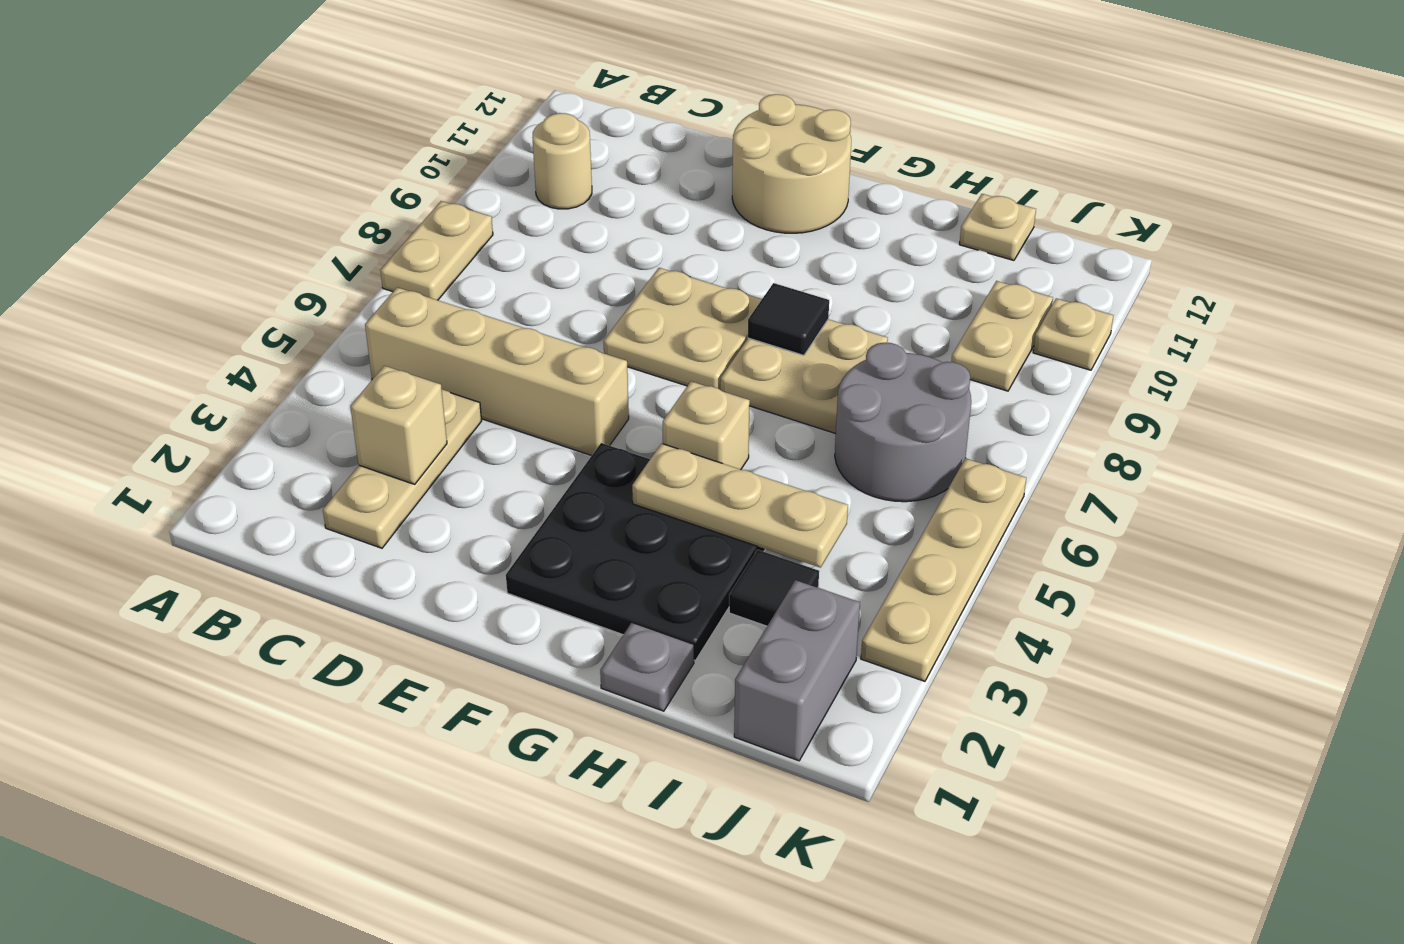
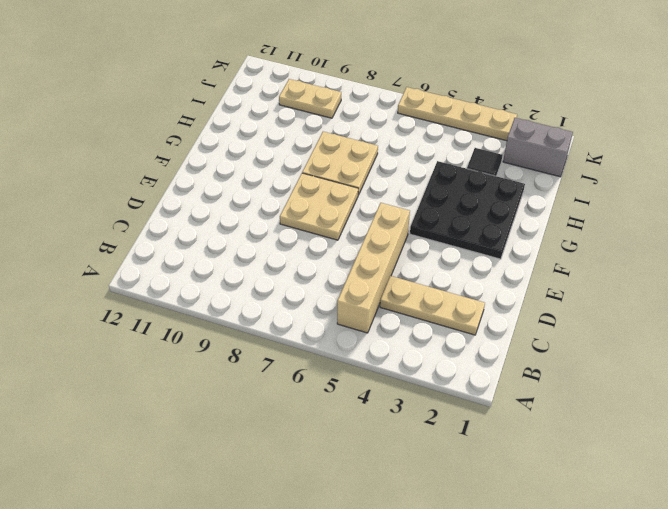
none -> tan 1x2 plate [380,201,493,300]
none -> tan 1x1 round brick [532,113,592,209]
none -> tan 2x2 round brick [732,94,851,233]

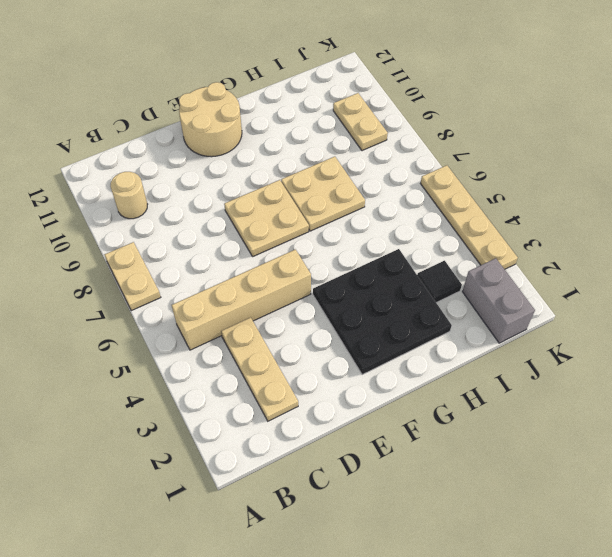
none -> tan 1x1 brick [663,381,750,470]
none -> grey 1x1 plate [600,623,694,711]
none -> grey 2x2 round brick [835,343,971,502]

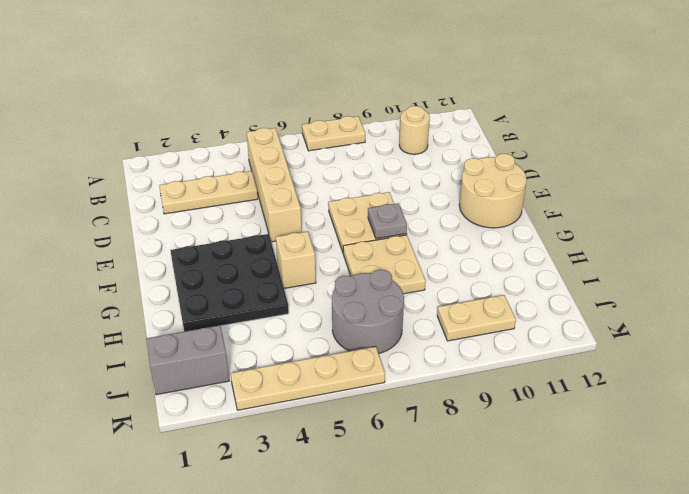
grey 1x1 plate [368,203,407,239] -> grey 1x1 plate moved to [600,623,694,711]
none -> black 1x1 tile [729,550,819,626]
none -> tan 1x1 plate [959,194,1036,260]
none -> tan 1x1 plate [1033,298,1113,370]

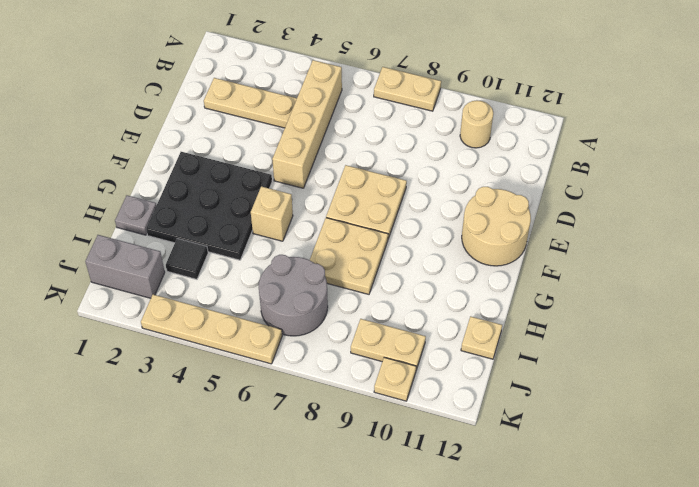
none -> tan 1x1 brick [350,366,447,484]
none -> tan 1x3 plate [632,443,848,568]
none -> black 1x1 tile [748,283,829,355]

